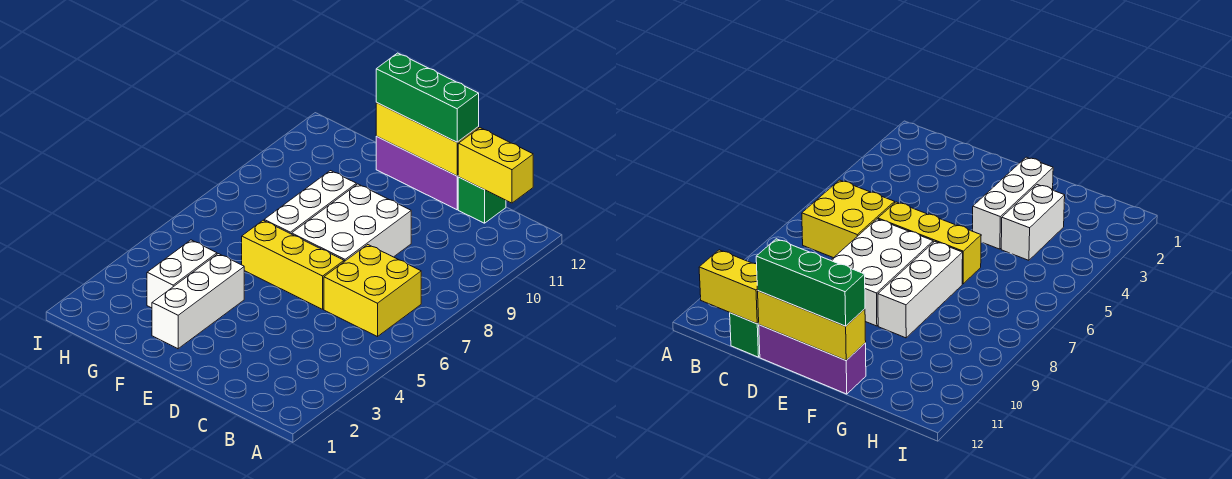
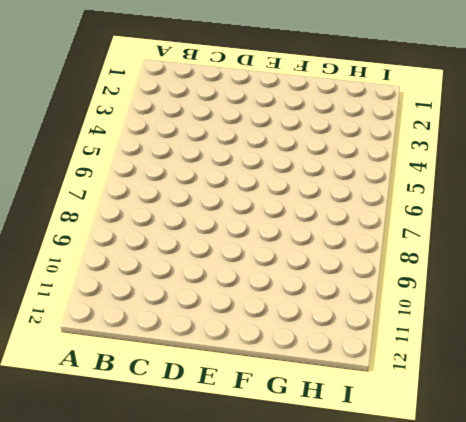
none -> yellow 2x2 brick [324,245,421,337]
none -> green 1x1 brick [458,177,506,223]

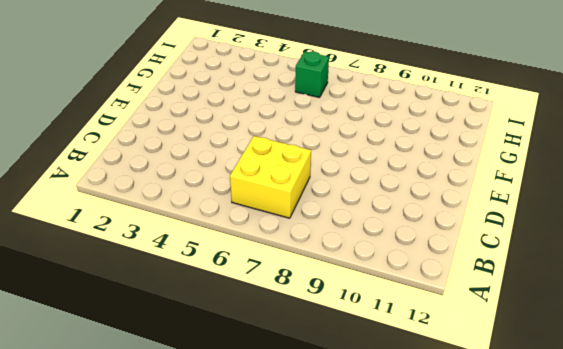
green 1x1 brick [295,51,329,97] -> green 1x1 brick moved to [458,177,506,223]
none -> yellow 1x3 brick [242,220,344,309]
none -> white 2x3 brick [292,184,411,262]

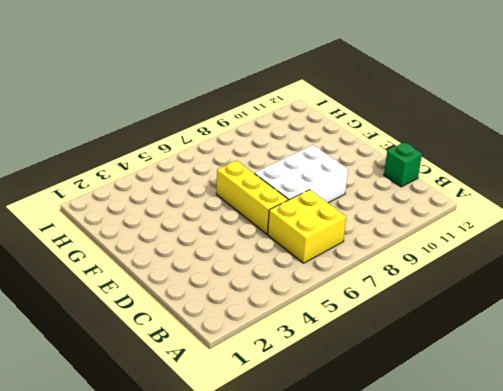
none -> purple 1x3 brick [376,136,458,210]
none -> white 1x3 brick [152,254,244,349]

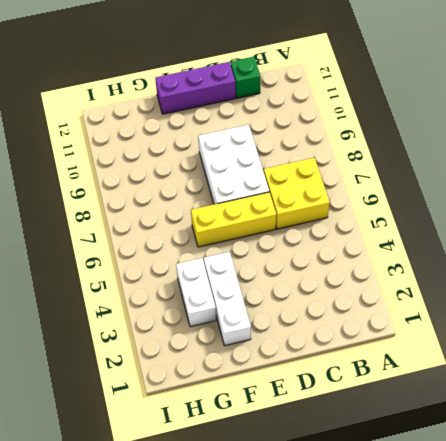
none -> white 1x3 brick [264,171,356,234]
none -> yellow 1x2 brick [458,128,533,203]

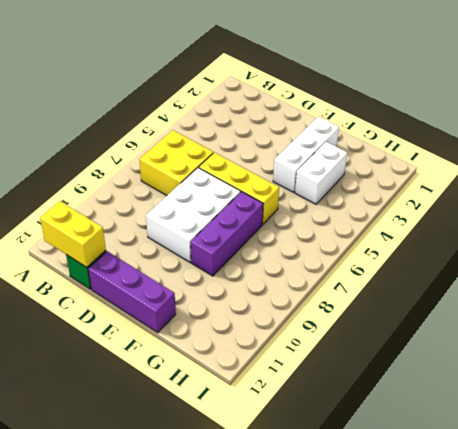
purple 1x3 brick [191,192,263,276] -> white 1x3 brick [264,171,356,234]
none -> yellow 1x3 brick [376,103,479,176]
none -> green 1x3 brick [376,53,479,142]

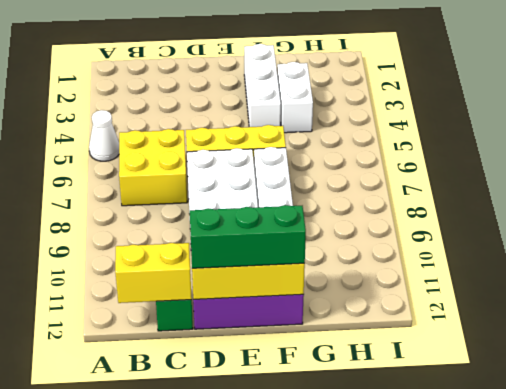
white 1x1 cone [89,110,119,161] -> none

